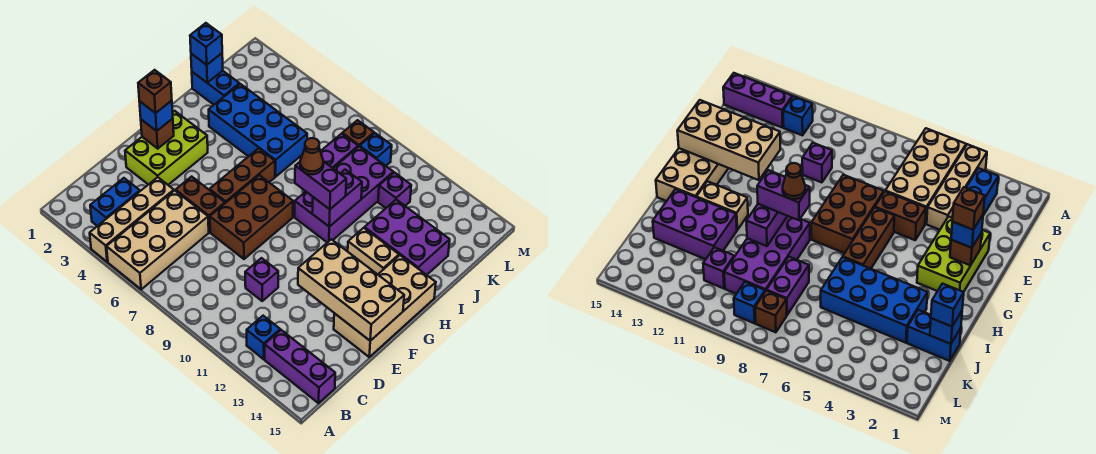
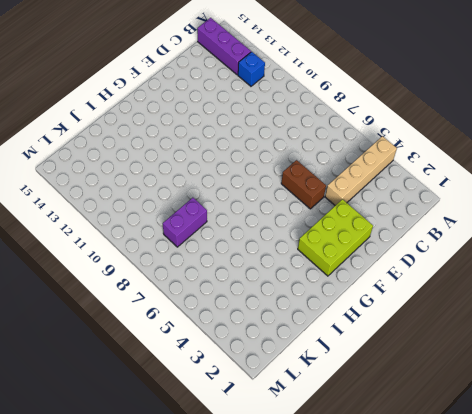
none -> tan 2x4 brick [107,190,209,289]
none -> blue 1x2 brick [90,178,140,226]
none -> purple 1x1 brick [245,258,278,301]

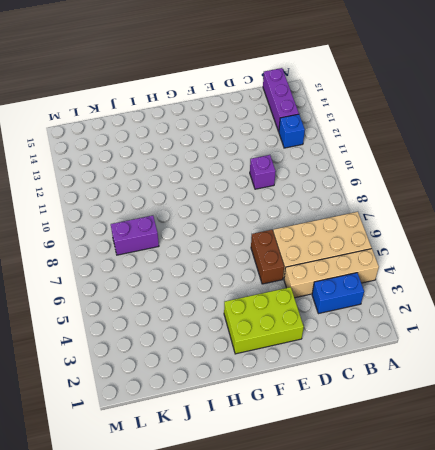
none -> brown 2x3 brick [210,175,293,259]
none -> tan 2x4 brick [334,255,436,357]
none -> brown 1x3 brick [209,149,275,203]

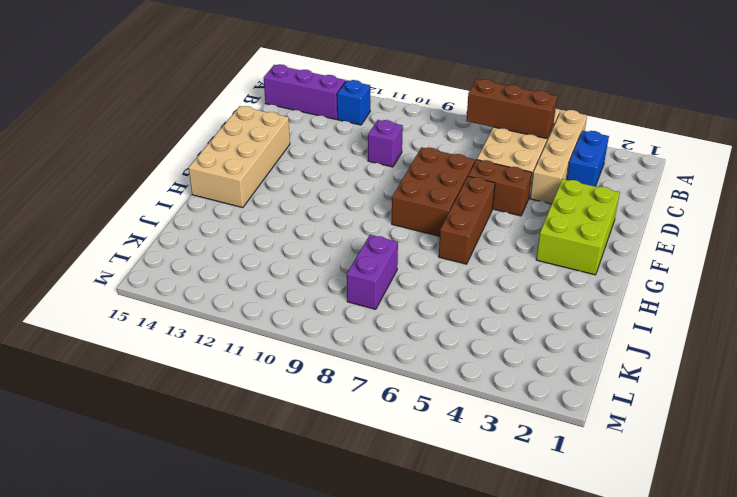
brown 1x3 brick [466,79,557,139] -> none
none -> purple 2x4 brick [295,147,393,243]
none -> tan 1x2 brick [348,228,399,274]
none -> blue 2x4 brick [209,84,307,177]

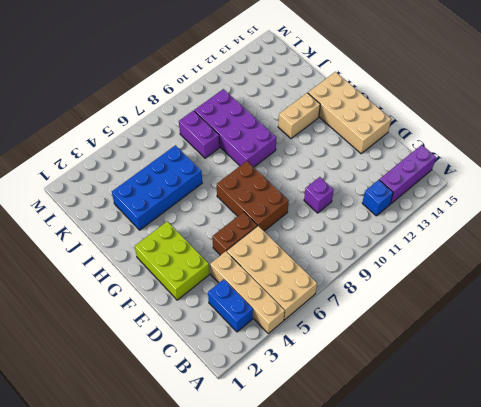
none -> brown 1x3 brick [209,149,275,203]
none -> purple 2x3 brick [364,200,450,275]
none -> blue 1x2 brick [192,71,239,105]

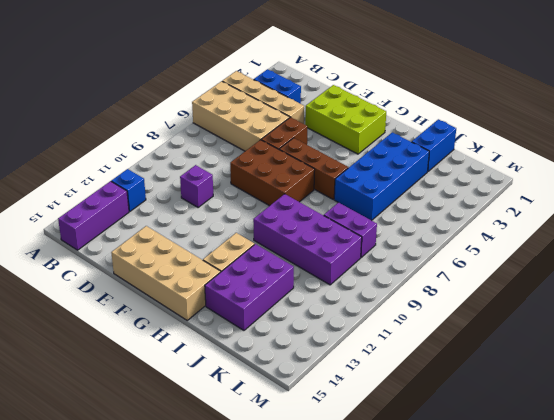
none -> purple 1x1 brick [378,172,411,208]
none -> brown 1x1 brick [342,120,374,147]
none -> blue 1x1 brick [360,133,392,166]

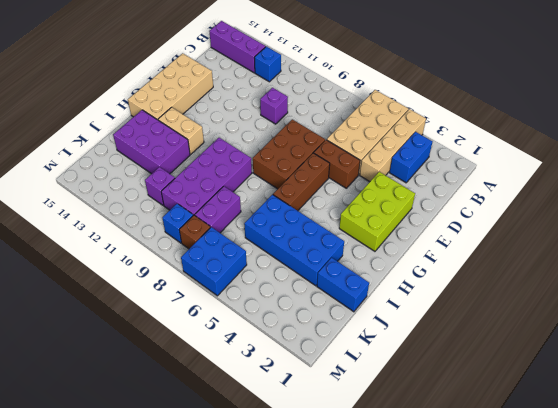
blue 2x2 brick [181,227,247,296] -> none
none -> tan 2x4 brick [298,239,404,341]
none -> brown 1x1 brick [141,119,174,149]
none -> purple 1x2 brick [312,170,362,227]

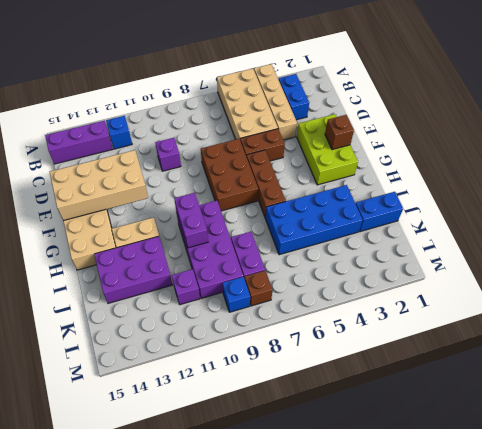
none -> blue 1x1 brick [191,53,223,83]
none -> blue 1x1 brick [139,101,173,131]
none -> purple 1x2 brick [295,161,346,209]

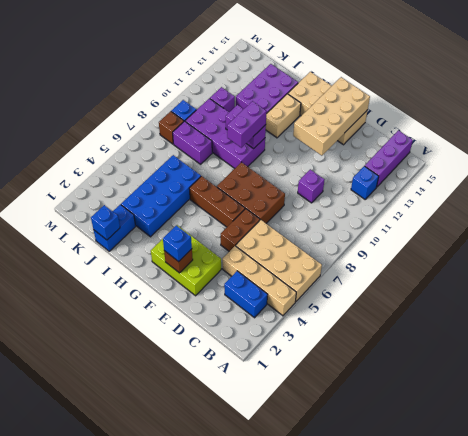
none -> blue 1x1 brick [190,23,222,65]
none -> brown 1x1 brick [138,70,172,113]
none -> brown 1x1 cone [300,138,323,174]

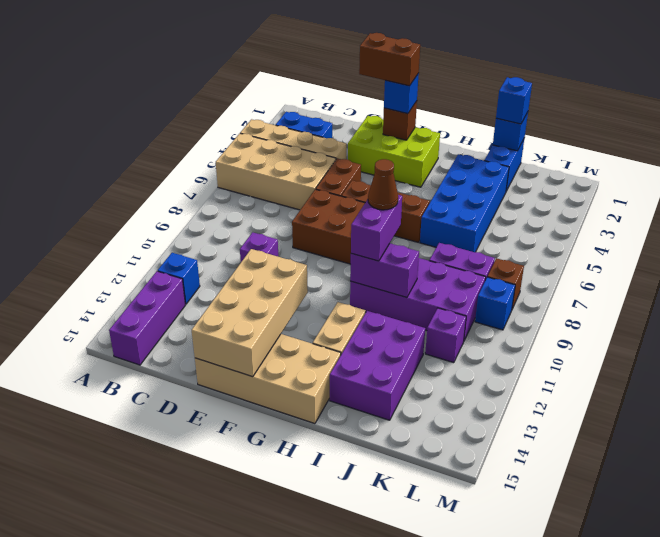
brown 1x2 brick [359,33,420,86] -> brown 1x1 brick [138,70,172,113]

